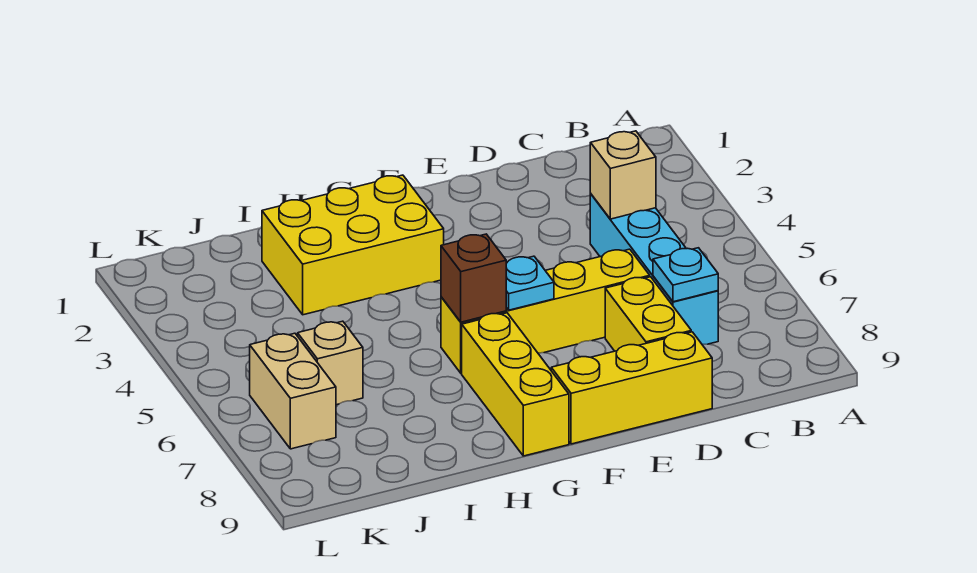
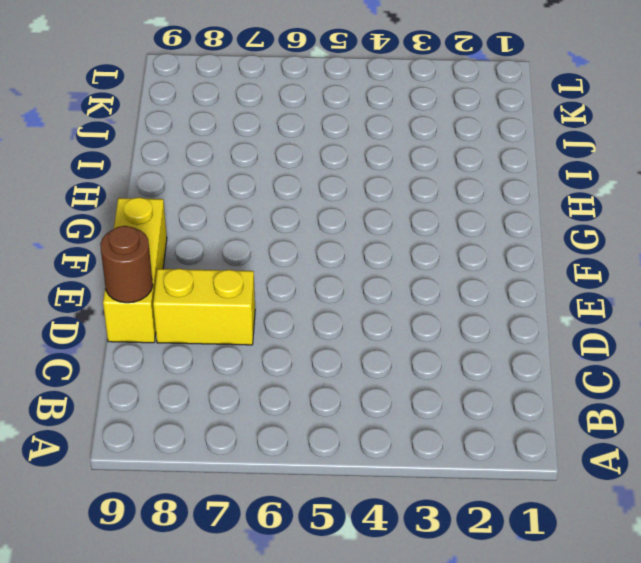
brown 1x1 round brick [100,226,153,303] -> none
none -> cyan 1x4 brick [590,194,718,345]
none -> yellow 1x4 brick [441,249,650,373]
none -> yellow 2x3 brick [262,175,444,315]

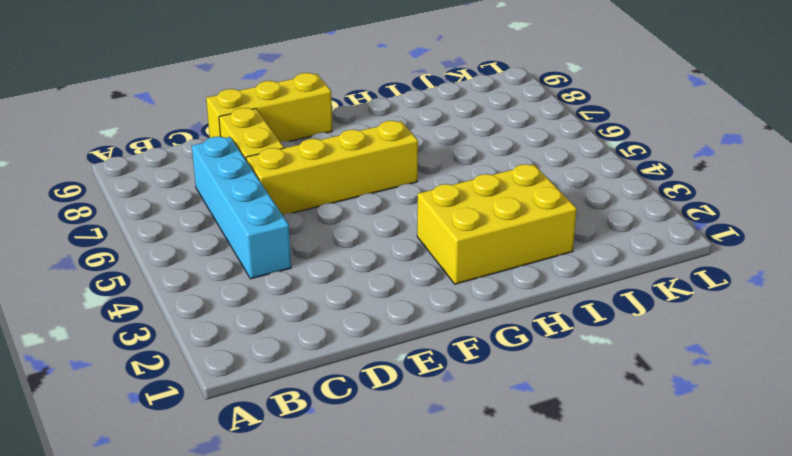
none -> yellow 1x3 brick [462,313,569,456]
none -> tan 1x1 brick [298,321,363,405]
none -> tan 1x2 brick [250,333,336,449]

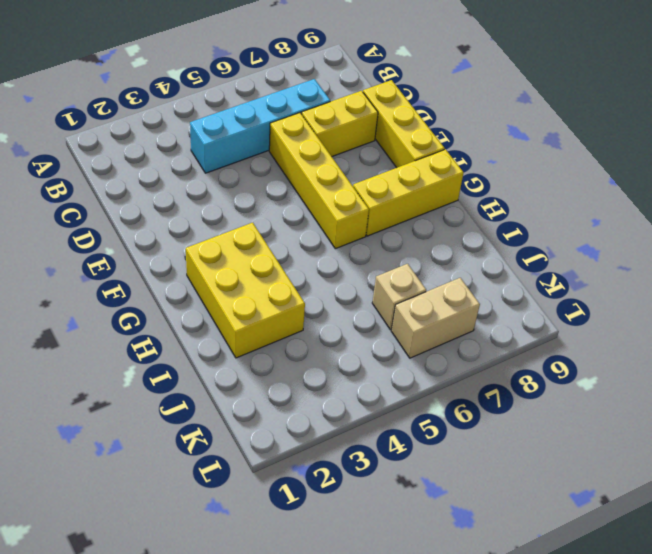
none -> tan 1x1 brick [590,131,656,219]
none -> cyan 1x1 plate [653,248,718,302]
none -> cyan 1x1 plate [506,256,554,310]

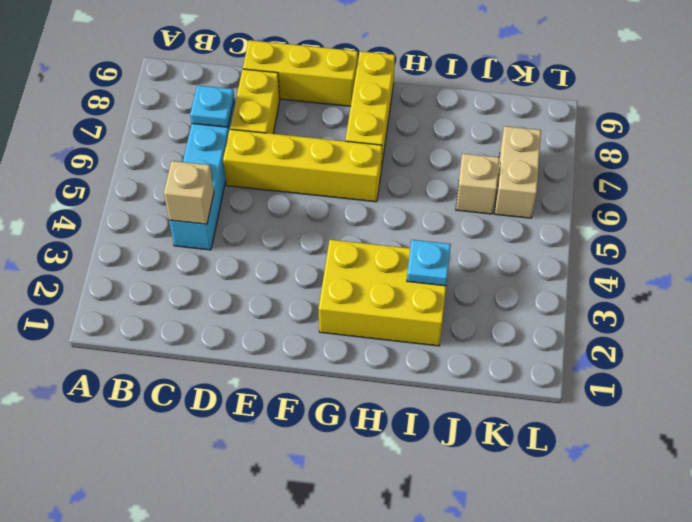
cyan 1x1 plate [407,240,451,286] -> cyan 1x1 plate moved to [506,256,554,310]
none -> brown 1x1 brick [441,234,506,322]

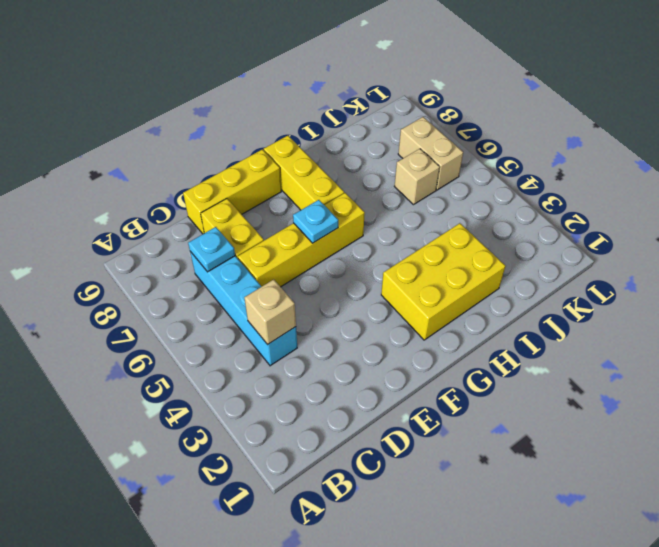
none -> brown 1x1 brick [441,234,506,322]

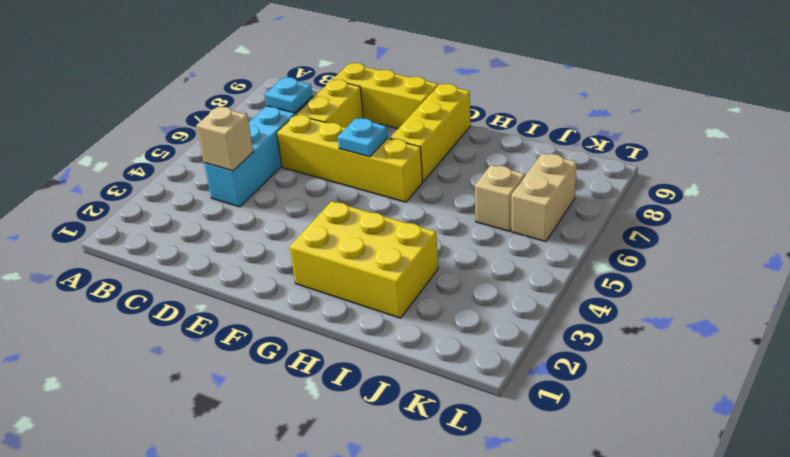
none -> brown 1x1 brick [441,234,506,322]

